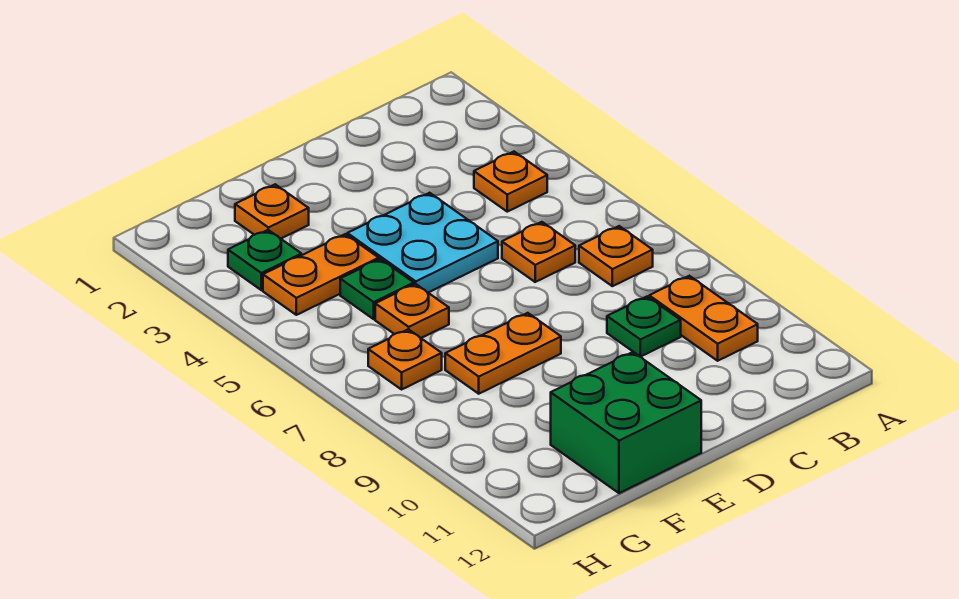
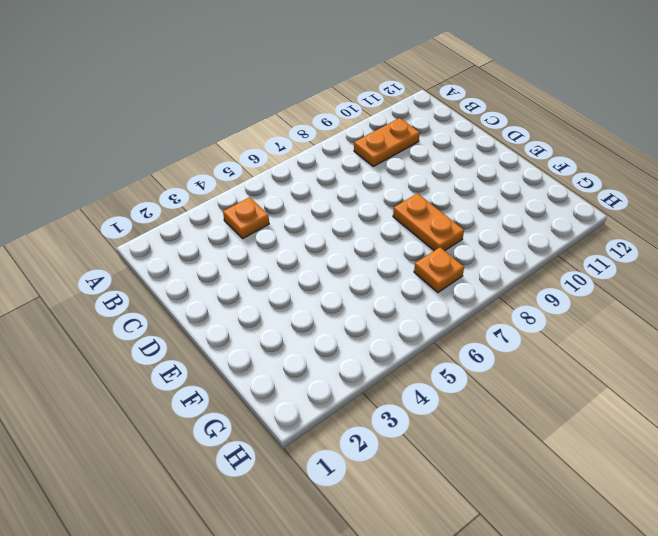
none -> orange 1x1 plate [579,226,653,286]
none -> orange 1x1 plate [502,222,575,282]
none -> green 1x1 plate [607,297,681,357]

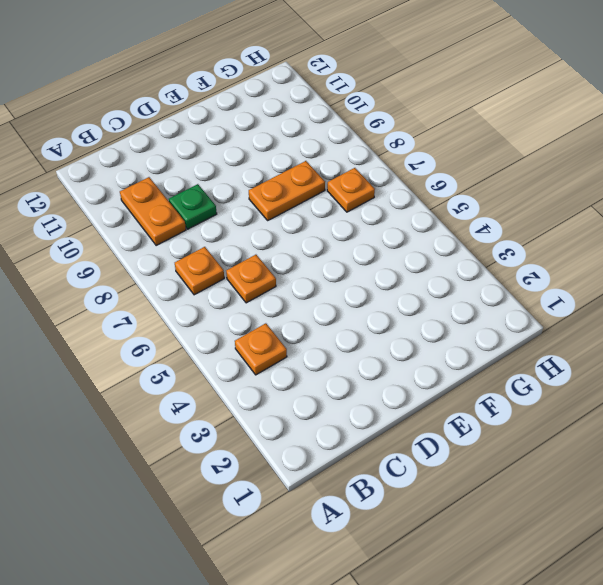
none -> cyan 2x2 plate [347,193,498,293]
none -> green 2x2 brick [551,352,701,493]
none -> orange 1x1 plate [235,184,309,239]

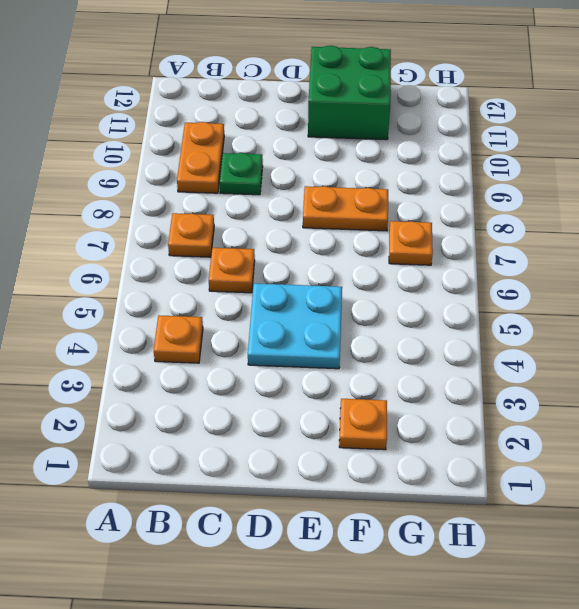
none -> orange 1x2 plate [263,234,379,315]
none -> green 1x1 plate [340,259,414,319]
none -> orange 1x1 plate [375,284,449,338]

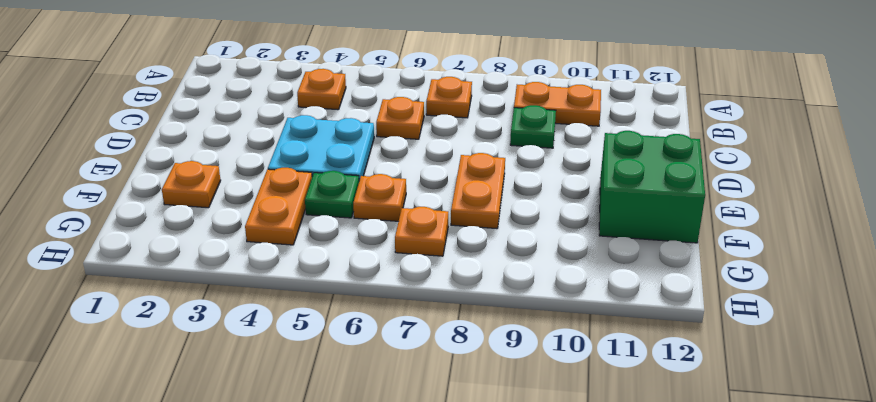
none -> green 1x1 plate [228,230,301,290]

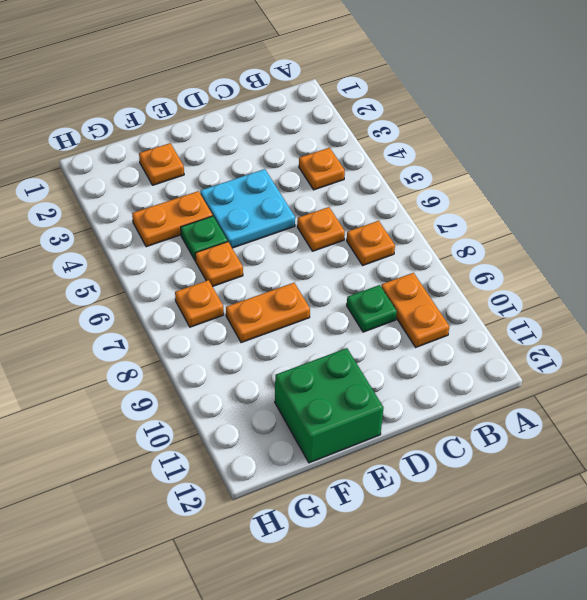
none -> green 1x1 plate [228,230,301,290]

